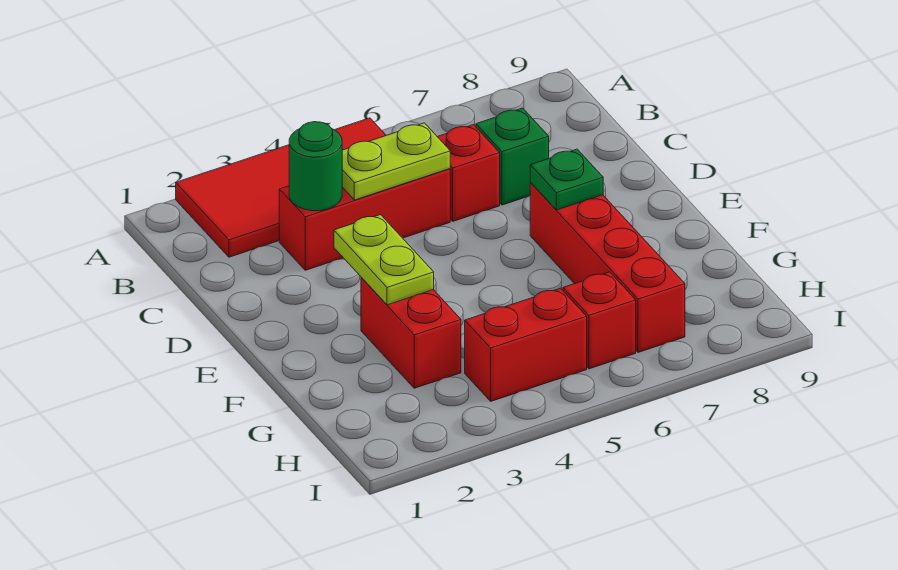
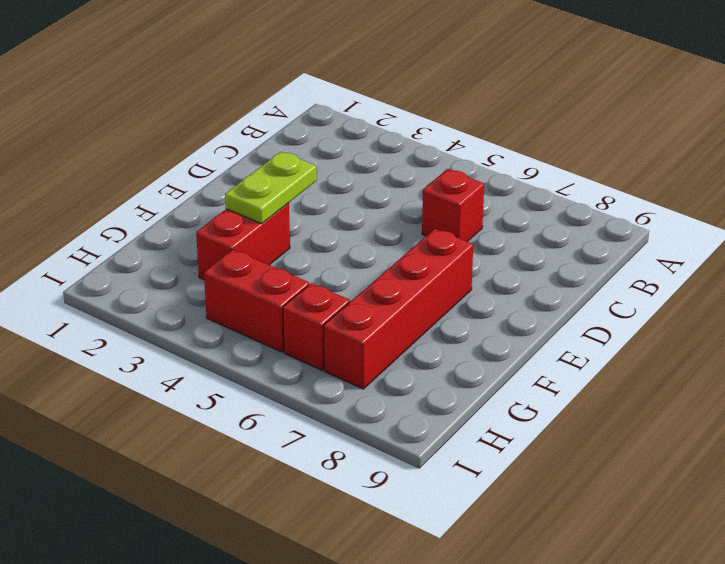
none -> red 2x4 tile [176,118,386,257]
none -> red 1x3 brick [279,169,450,270]
none -> green 1x1 brick [476,108,549,205]

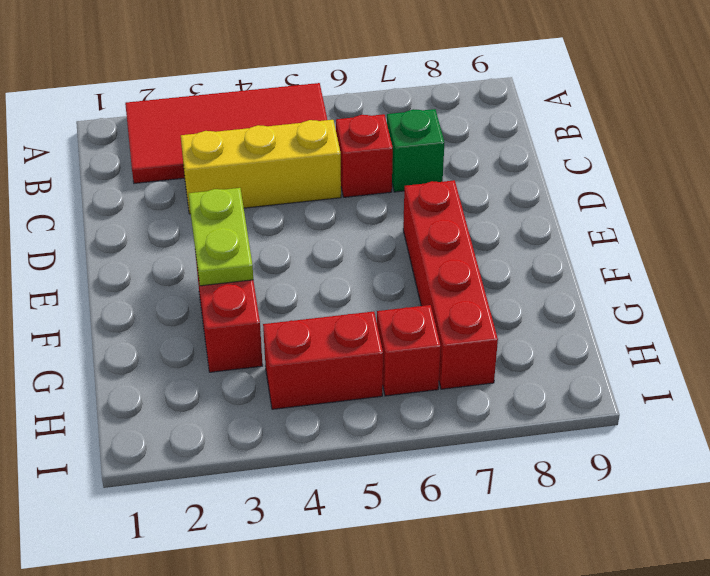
yellow 1x3 brick [181,120,341,214] -> red 1x3 brick [279,169,450,270]
none -> green 1x1 round brick [289,122,342,211]
none -> lime 1x2 plate [342,123,450,200]
none -> green 1x1 plate [530,149,603,210]

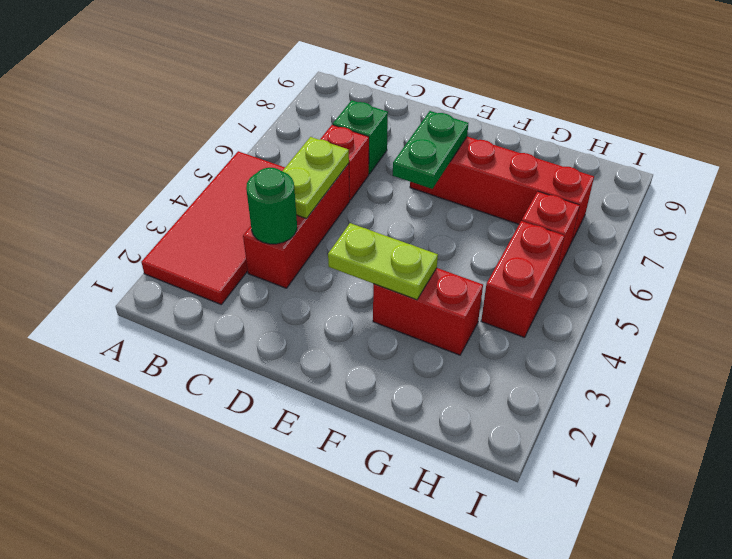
green 1x2 plate [393,111,468,189] -> green 1x1 plate [530,149,603,210]

